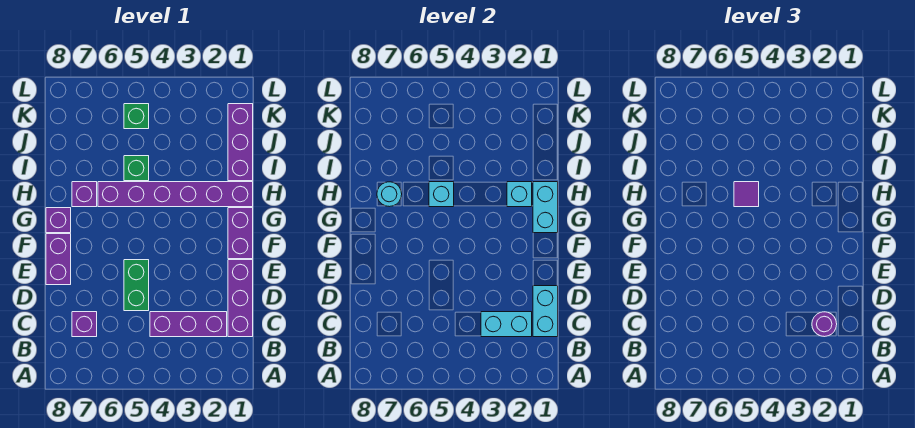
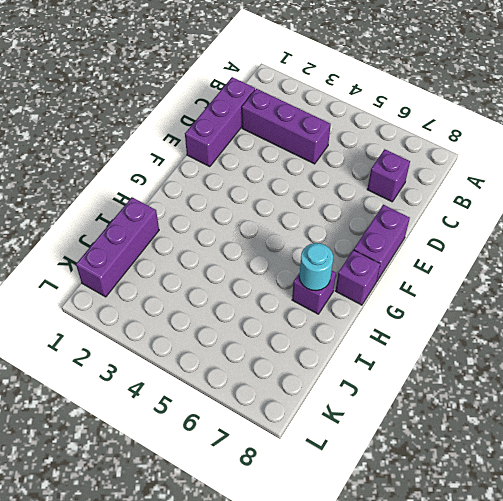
none -> green 1x2 brick [124,260,149,311]
none -> purple 1x2 brick [228,208,253,259]
none -> purple 1x6 brick [98,182,253,207]

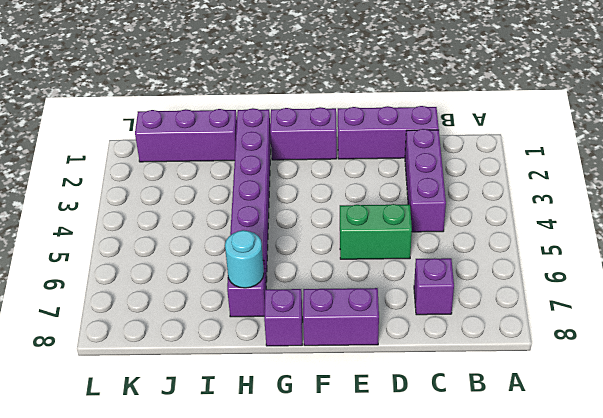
none -> green 1x1 brick [124,156,149,181]
none -> green 1x1 brick [124,104,149,129]
none -> cyan 1x2 brick [533,286,558,337]

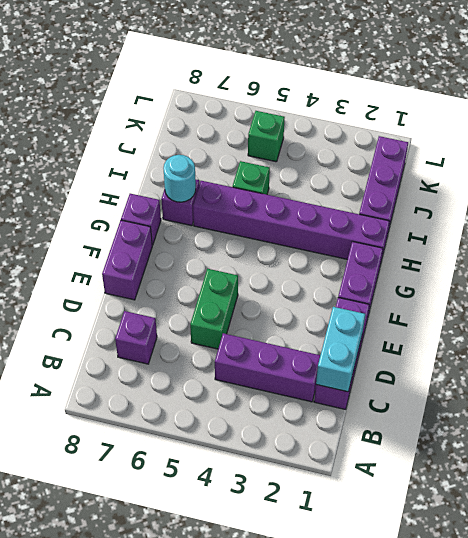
none -> cyan 1x2 brick [481,312,532,337]
none -> cyan 1x2 brick [533,182,558,233]
none -> cyan 1x1 brick [507,182,532,207]

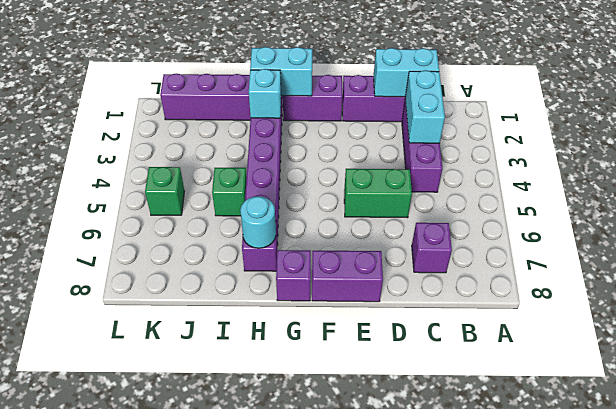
none -> cyan 1x1 brick [429,182,454,207]
none -> purple 1x1 round brick [812,312,837,337]
none -> purple 1x1 tile [734,182,759,207]

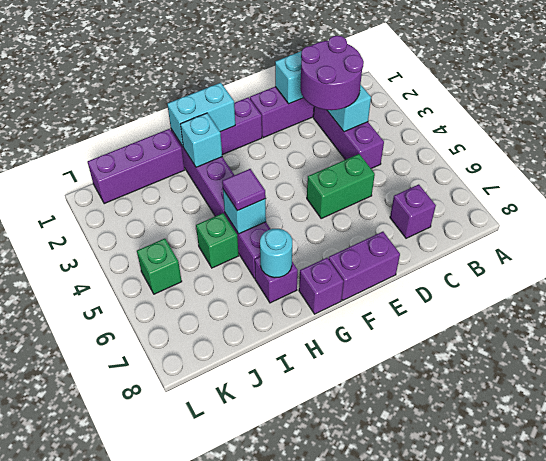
purple 2x2 round brick [300,36,364,110] -> purple 1x1 round brick [812,312,837,337]

